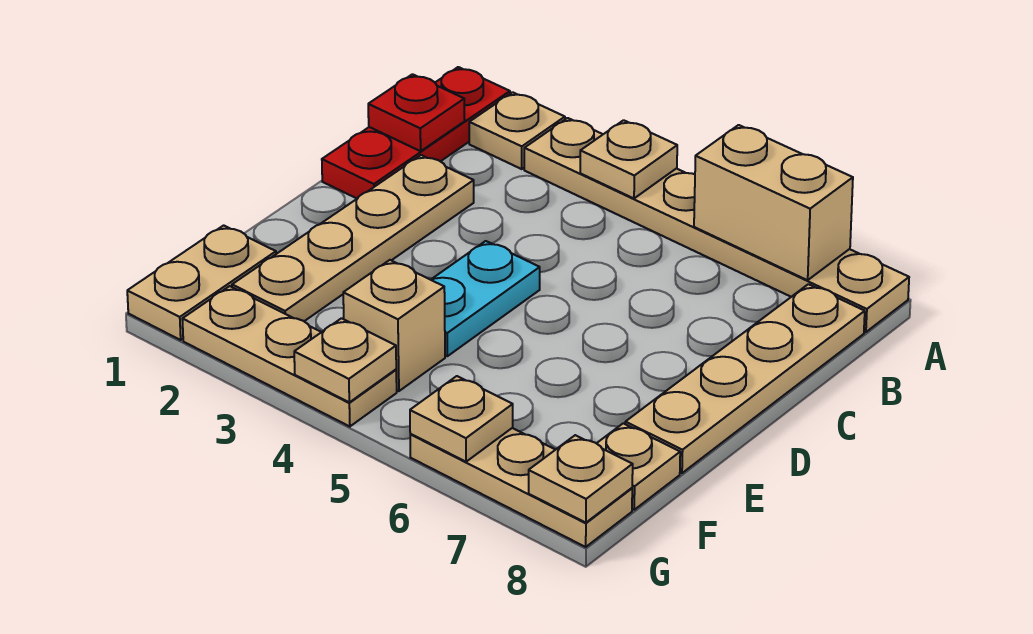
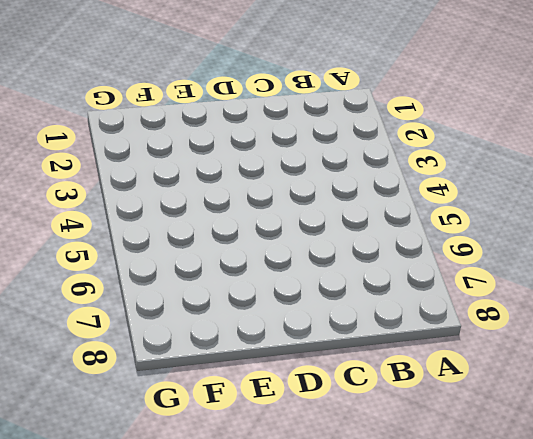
none -> red 1x3 plate [322,67,510,199]
none -> tan 1x1 plate [469,92,565,169]
none -> tan 1x6 plate [524,118,909,332]

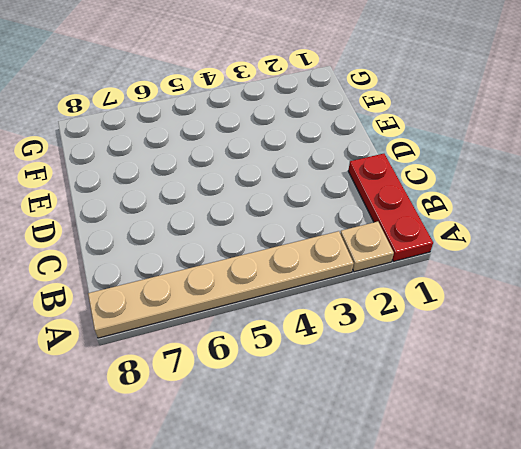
none -> tan 1x4 plate [625,284,865,473]
none -> tan 1x4 plate [232,155,474,321]
none -> cyan 1x2 plate [431,241,540,356]

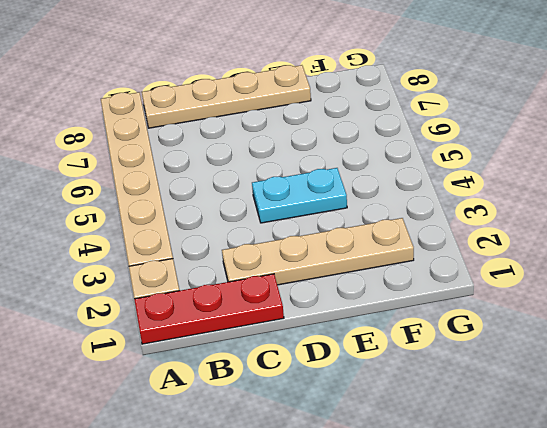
none -> tan 1x2 plate [127,225,276,340]
none -> tan 1x1 brick [343,260,445,391]
none -> tan 1x1 plate [597,423,680,510]

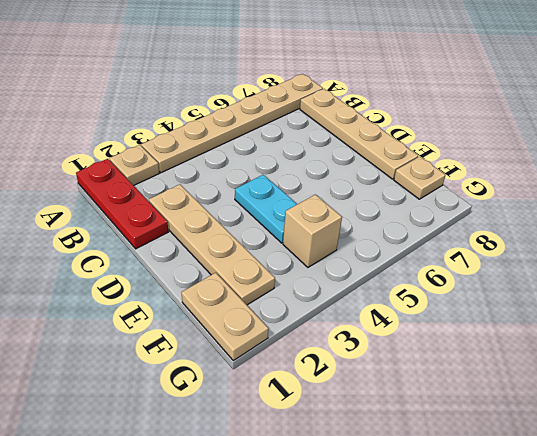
none -> tan 1x3 plate [182,286,397,427]
none -> tan 1x3 plate [410,428,632,547]
none -> tan 1x1 plate [580,120,677,198]

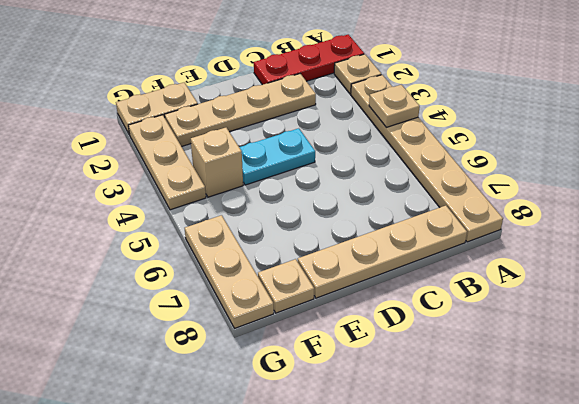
none -> tan 1x2 brick [694,125,853,280]
none -> red 1x1 plate [368,74,465,151]
none -> tan 1x1 plate [294,318,396,402]

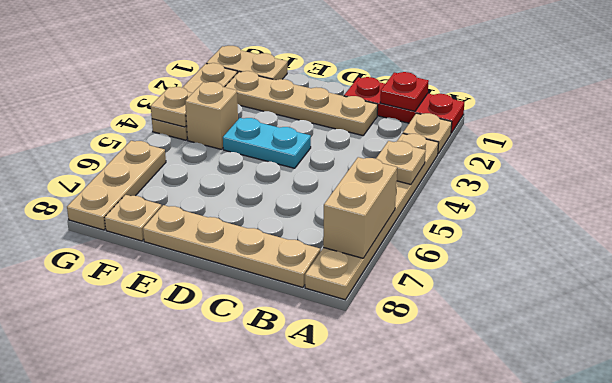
none -> tan 1x1 plate [410,376,513,462]
none -> tan 1x1 plate [529,435,633,523]

